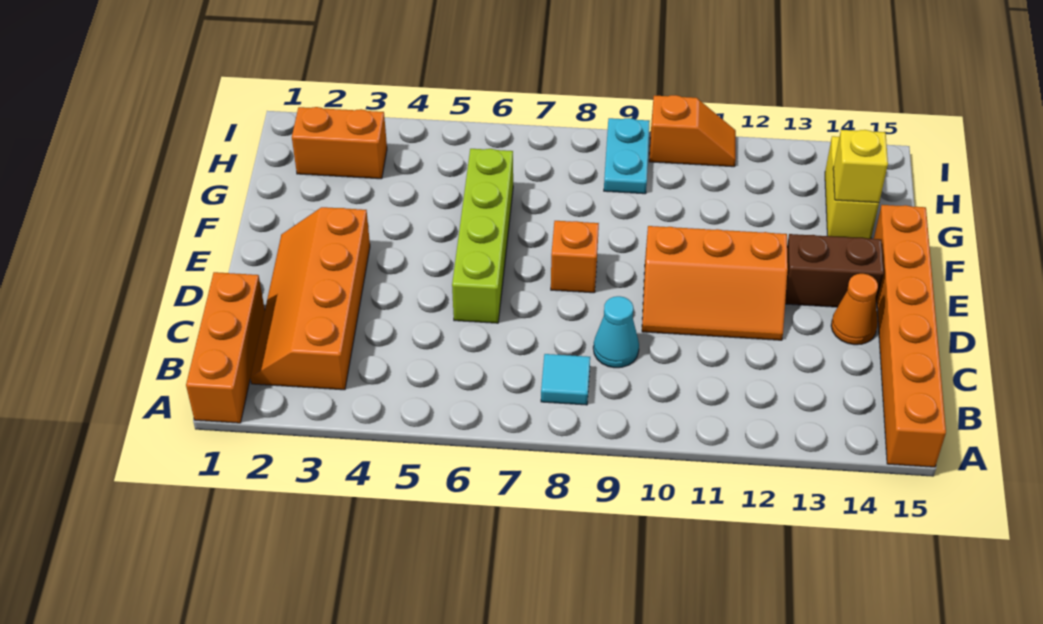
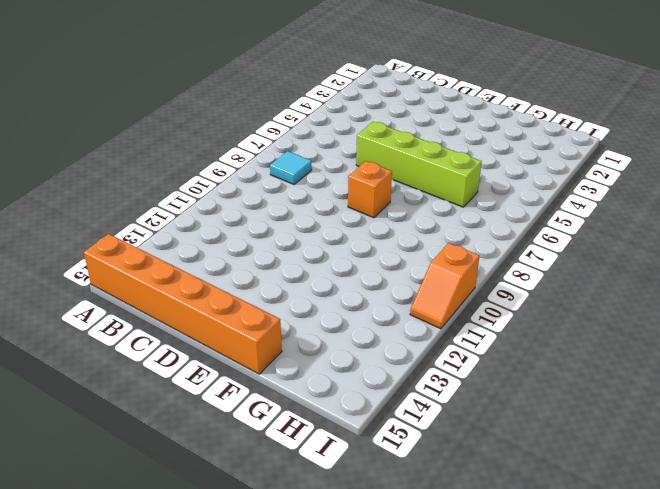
none -> orange 1x3 brick [186,272,265,423]
none -> orange 2x4 slope [250,207,370,390]
none -> cyan 1x1 cone [593,296,639,368]

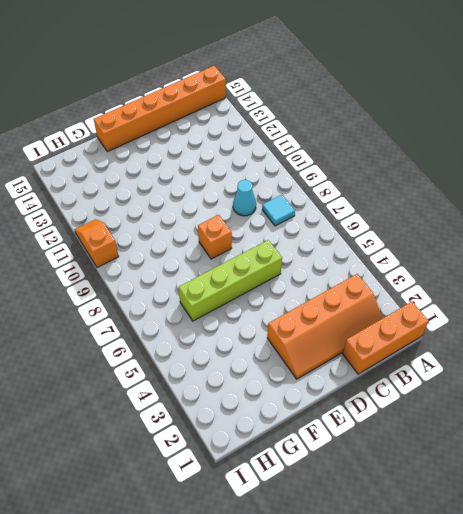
none -> orange 2x3 slope [642,226,788,340]
none -> orange 1x1 cone [831,274,878,345]
none -> brown 1x2 brick [785,234,884,307]

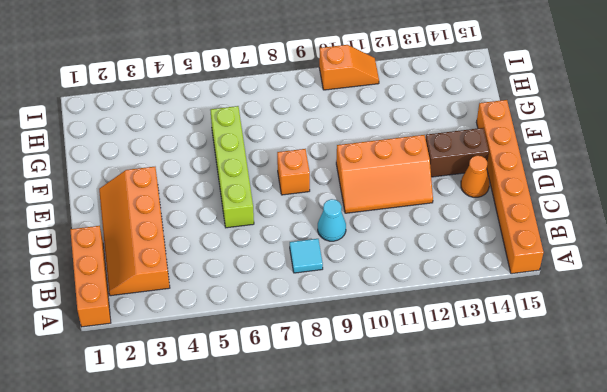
none -> yellow 1x2 brick [825,136,879,239]
none -> orange 1x2 brick [292,107,387,179]
none -> cyan 1x2 plate [604,118,650,194]

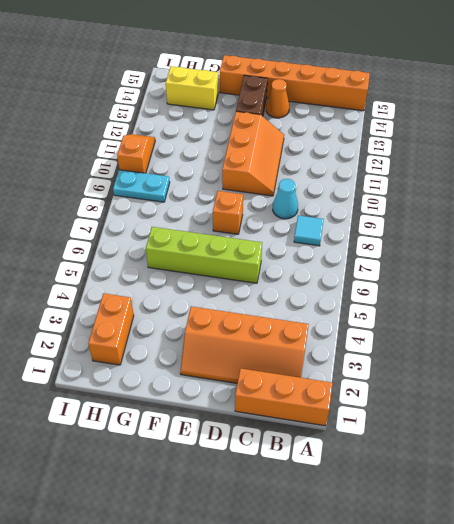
none -> yellow 1x1 brick [833,130,888,203]

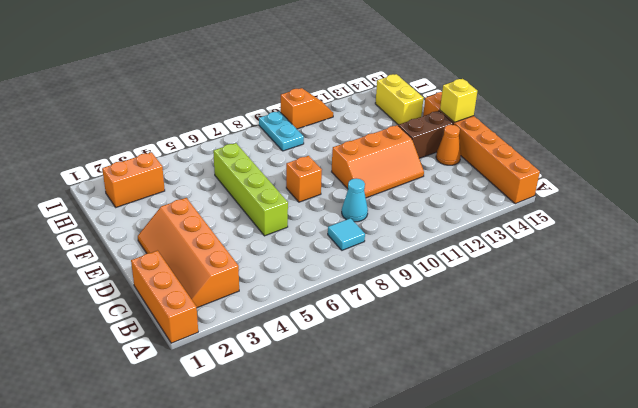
yellow 1x1 brick [440,79,477,122] -> yellow 1x1 brick moved to [833,130,888,203]

